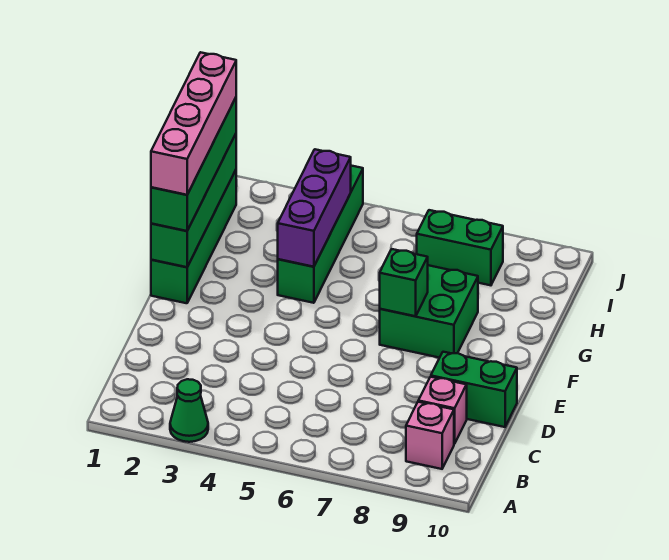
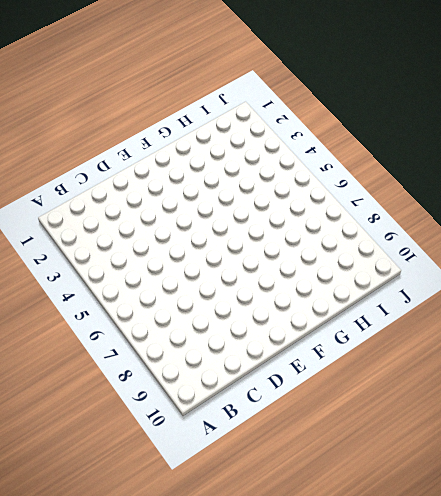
none -> green 1x1 cone [170,379,208,442]
none -> pink 1x1 brick [406,402,454,469]
none -> pink 1x1 brick [418,377,467,444]

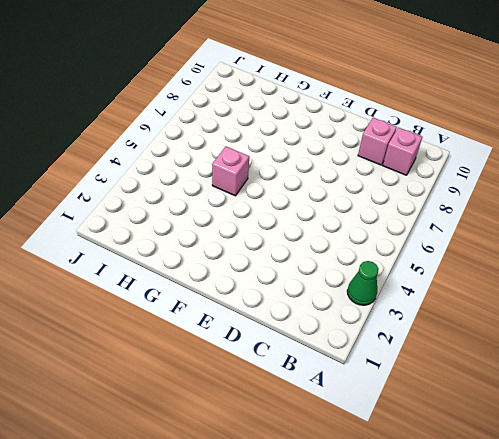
pink 1x1 brick [212,147,249,196] -> none
none -> green 1x2 brick [431,352,517,427]
none -> green 1x4 brick [151,170,236,303]
none -> green 2x2 brick [380,265,478,358]

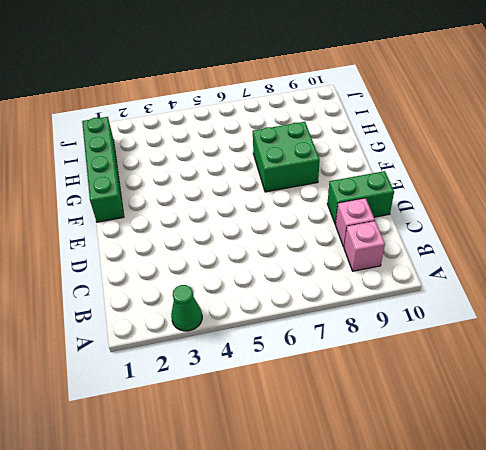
none -> green 1x4 brick [278,166,363,303]
none -> green 1x2 brick [417,210,503,285]
none -> green 1x4 brick [151,134,236,267]

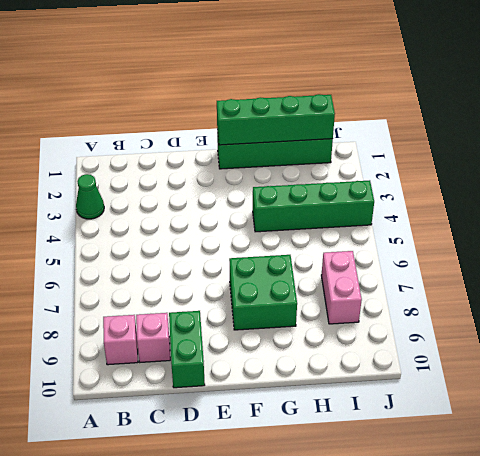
pink 1x2 brick [321,251,362,324] -> green 1x2 brick [417,210,503,285]
none -> green 1x1 brick [380,249,428,316]
none -> purple 1x3 brick [278,149,351,267]
none -> green 1x4 brick [151,98,236,231]

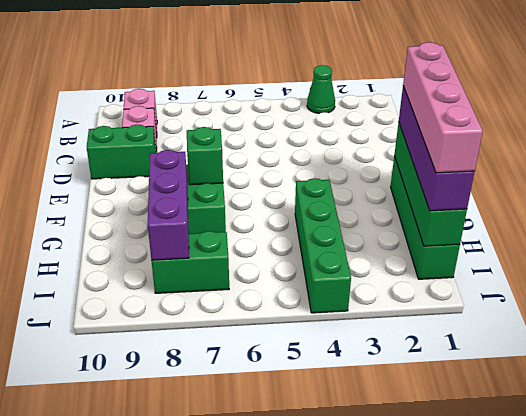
purple 1x4 brick [399,86,475,211] -> green 1x4 brick [151,98,236,231]
purple 1x3 brick [148,150,189,260] -> purple 1x3 brick moved to [278,149,351,267]

